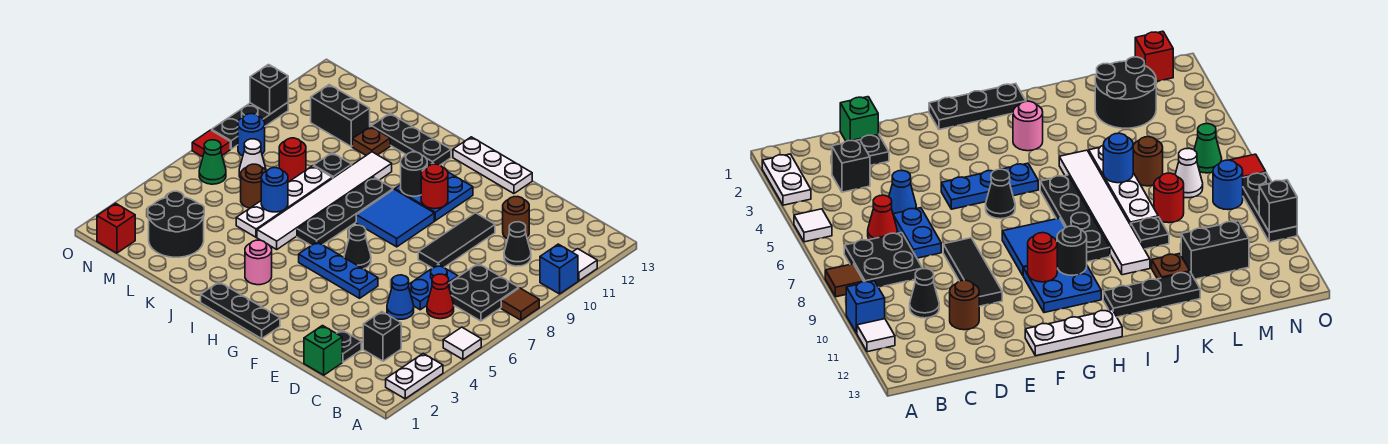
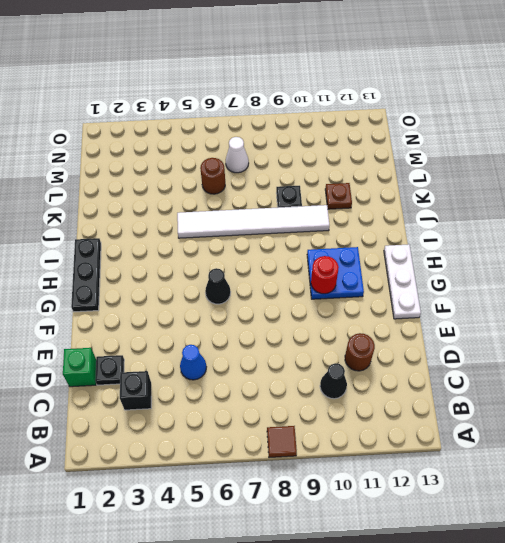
none -> white 1x2 plate [386,353,443,399]
none -> white 1x1 tile [443,327,481,359]
none -> blue 1x1 brick [540,244,578,294]
none -> white 1x1 tile [573,249,597,281]

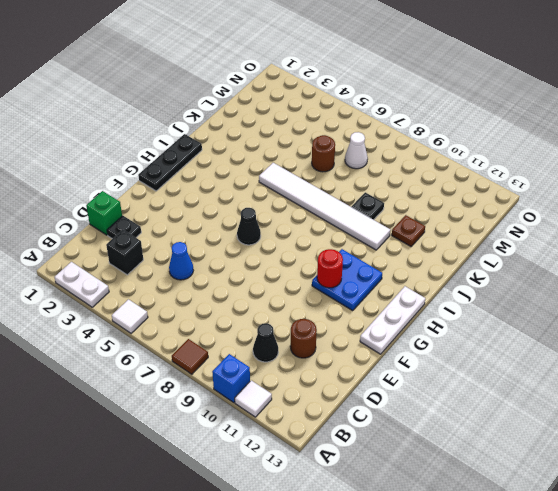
none -> black 2x2 plate [449,264,519,321]
none -> red 1x1 cone [427,274,454,319]
none -> blue 1x2 plate [409,264,458,310]
none -> black 1x3 tile [418,213,495,268]

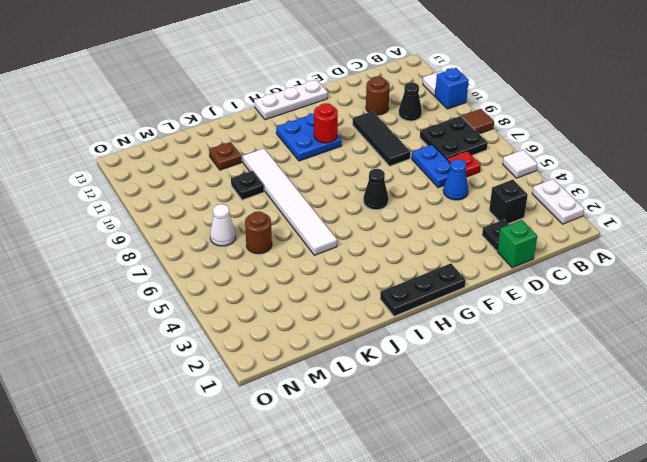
red 1x1 plate [447,151,481,177] -> red 1x1 cone [427,274,454,319]
none -> blue 1x3 plate [299,242,378,298]
none -> blue 2x2 tile [356,189,434,247]
none -> pink 1x1 round brick [245,240,272,285]
none -> black 1x4 plate [297,177,393,245]

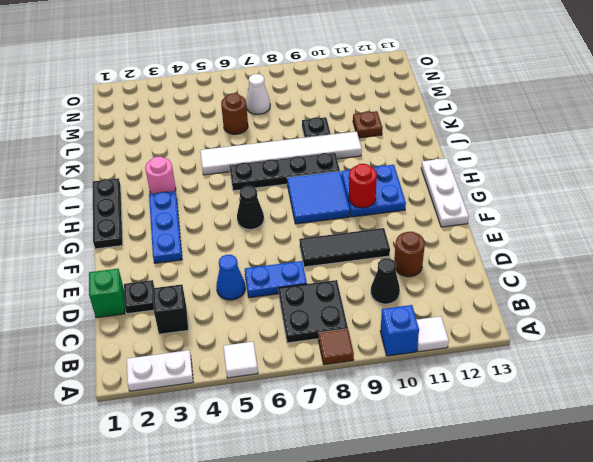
blue 1x3 plate [149,191,182,263] -> blue 1x3 plate moved to [299,242,378,298]
none -> red 1x1 cone [427,274,454,319]
none -> black 1x3 plate [371,113,451,166]
none -> white 1x4 plate [236,166,332,237]
none -> black 2x2 round brick [148,191,204,257]

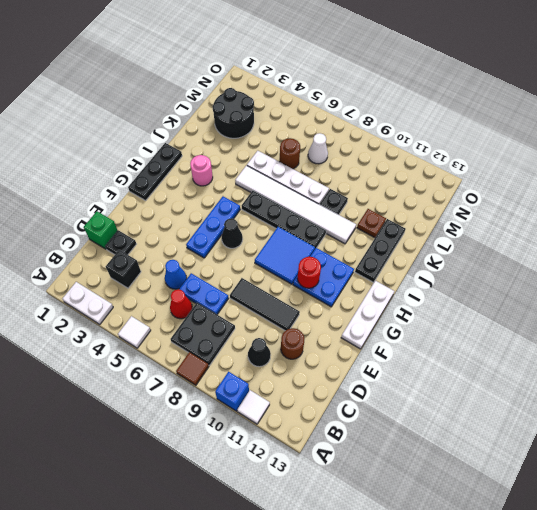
none -> red 1x1 round brick [279,138,306,182]
none -> black 1x2 brick [311,85,370,146]
none -> red 1x1 brick [97,203,135,253]
none -> green 1x1 cone [199,140,226,184]

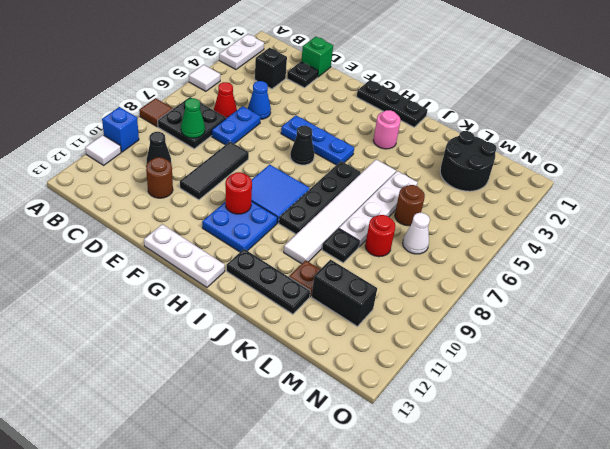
green 1x1 cone [181,98,205,138] -> green 1x1 cone moved to [199,140,226,184]
none -> red 1x1 brick [97,203,135,253]
none -> blue 1x1 round brick [238,114,265,156]
none -> red 1x1 tile [192,130,230,157]
none -> black 1x3 plate [212,103,288,149]

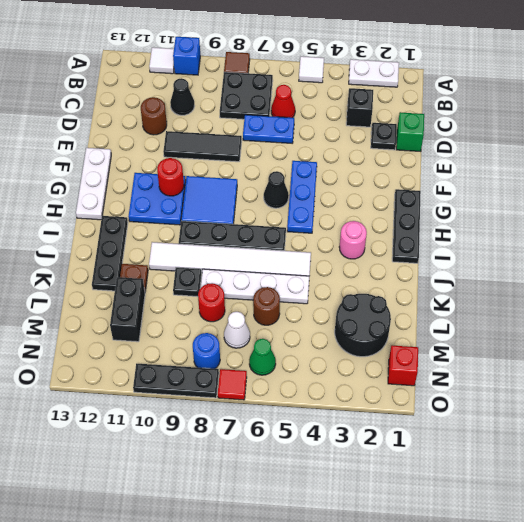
none -> blue 1x1 cone [387,275,414,319]
none -> black 1x1 round brick [401,152,428,196]
none -> blue 1x1 round brick [261,168,288,212]
none -> black 1x1 brick [250,65,288,114]

